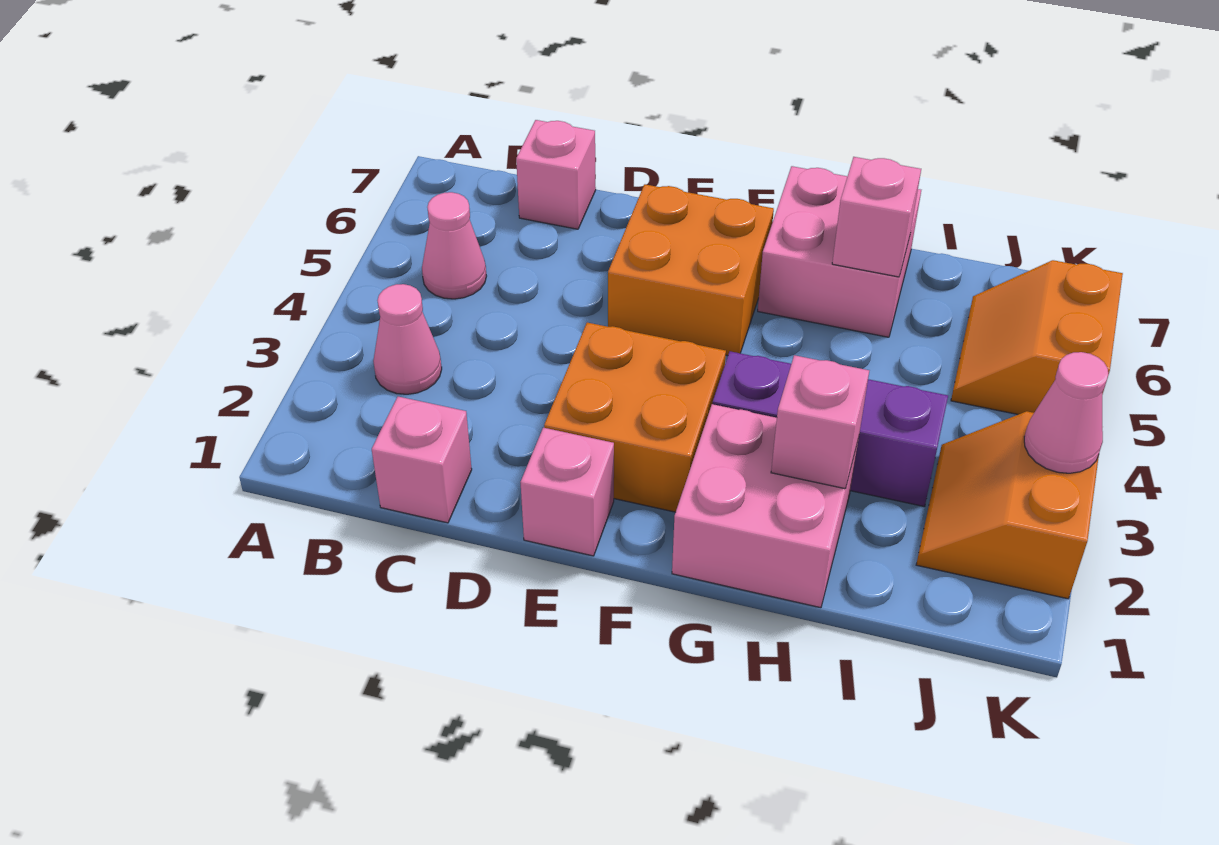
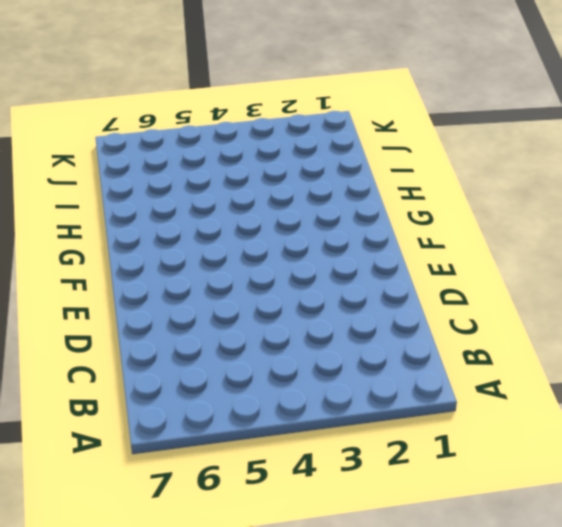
none -> pink 1x1 cone [373,284,442,394]
none -> pink 1x1 cone [422,192,486,299]
none -> pink 1x1 brick [372,397,472,523]

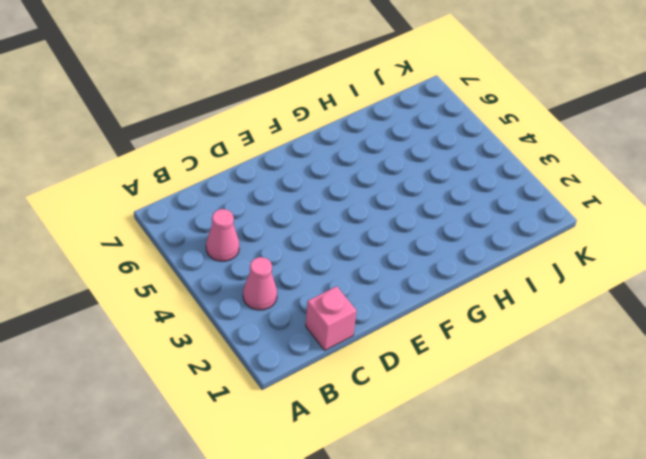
none -> pink 1x1 brick [516,120,596,229]
none -> pink 1x1 brick [520,428,614,556]
none -> orange 2x2 brick [544,323,726,512]

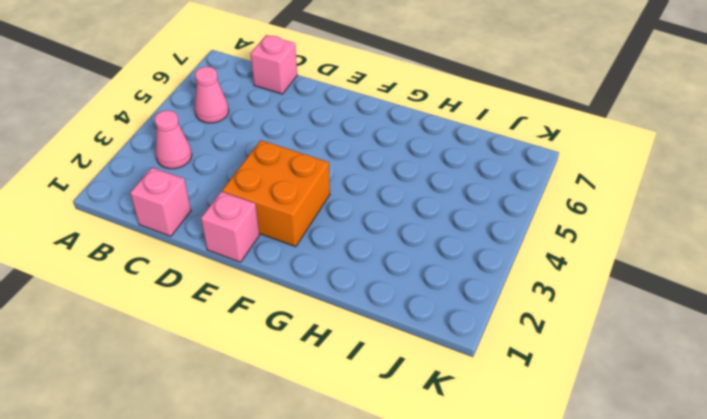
none -> orange 2x2 brick [608,184,774,356]
none -> pink 2x2 brick [672,404,859,608]
none -> purple 1x3 brick [713,351,948,507]

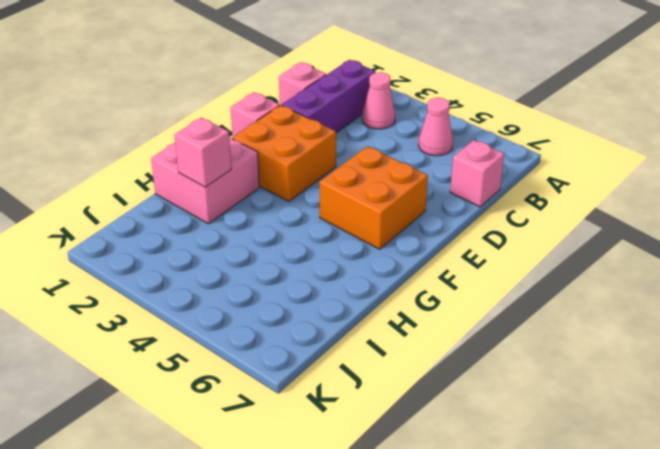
purple 1x3 brick [282,60,375,133] -> purple 1x3 brick moved to [713,351,948,507]
none -> pink 2x2 brick [758,166,921,337]
none -> orange 2x2 slope [916,411,1099,599]
none -> orange 2x2 slope [951,260,1123,415]

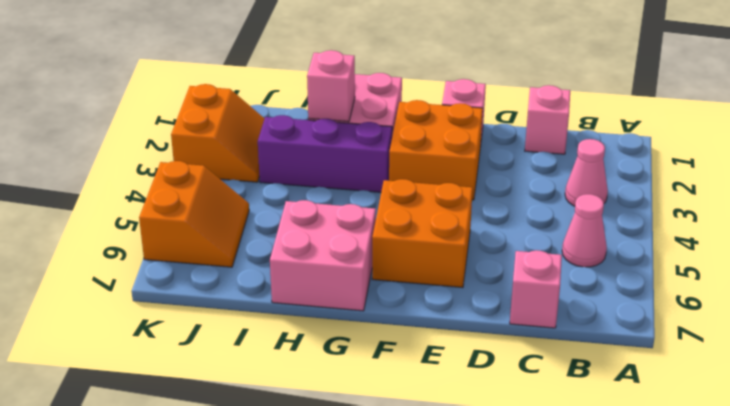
none -> pink 1x1 brick [832,157,921,277]
none -> pink 1x1 cone [1024,352,1108,473]

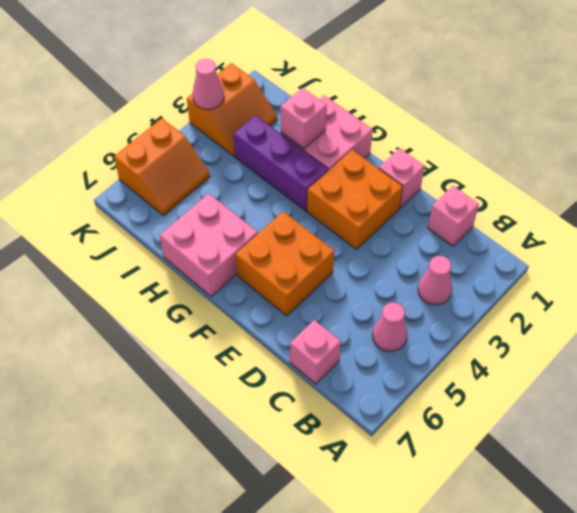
none -> pink 1x1 brick [832,157,921,277]

